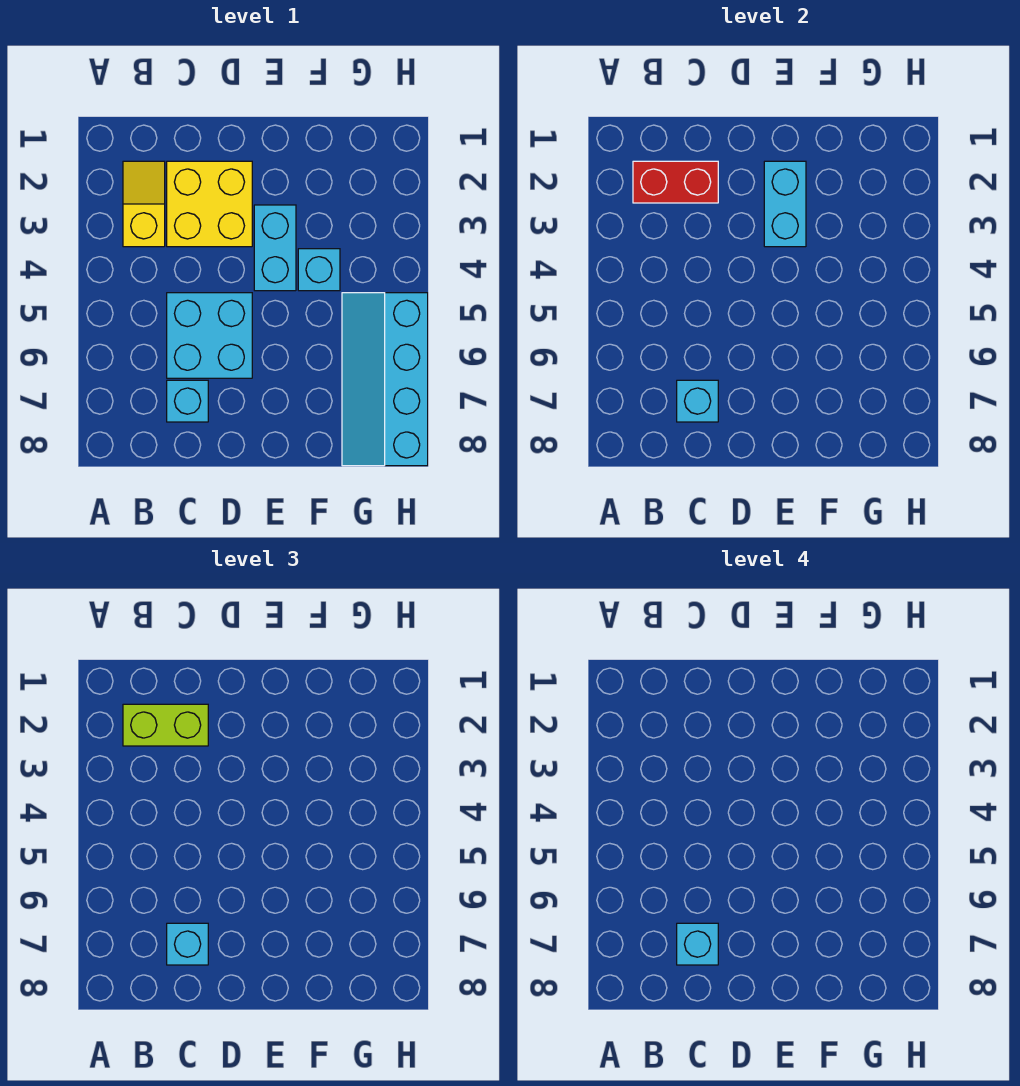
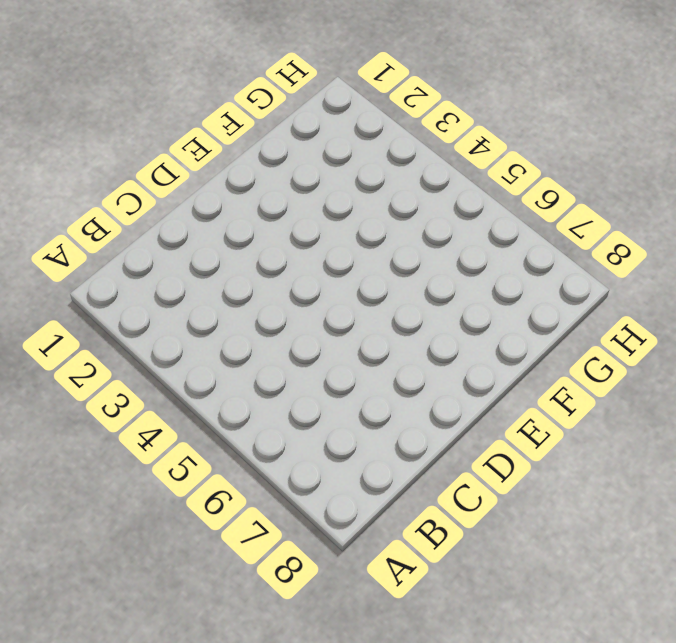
none -> yellow 1x2 slope [123,161,165,247]
none -> yellow 2x2 brick [167,161,252,247]
none -> cyan 2x2 brick [167,293,252,378]

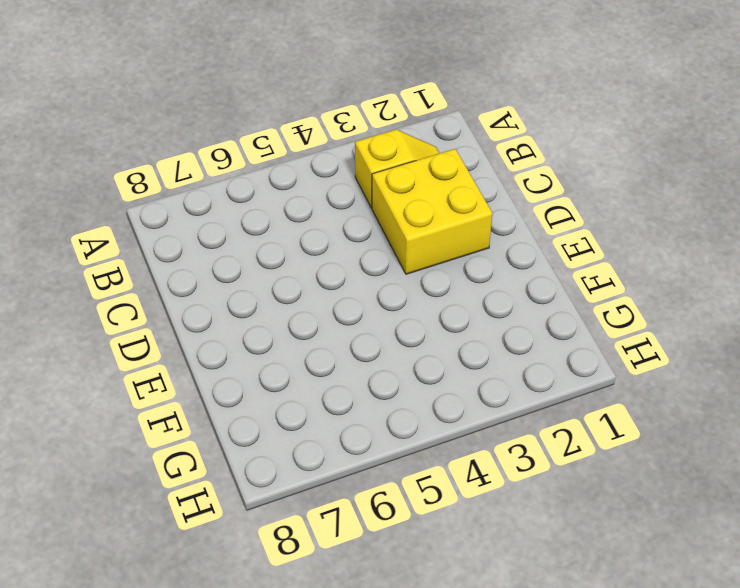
none -> cyan 2x2 brick [167,293,252,378]
none -> cyan 1x1 brick [167,380,208,422]
none -> cyan 1x2 brick [254,205,296,291]

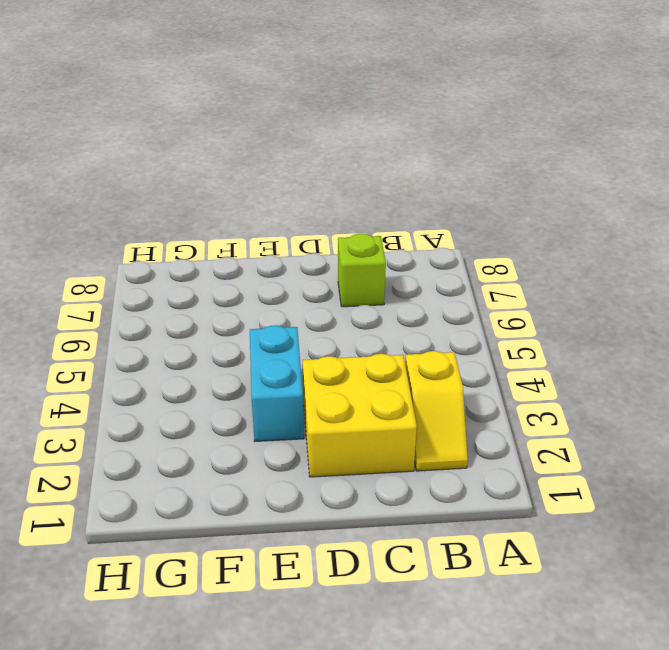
lime 1x1 brick [338,234,386,307] -> cyan 1x1 brick [167,380,208,422]
none -> cyan 2x2 brick [167,293,252,378]
none -> cyan 1x1 brick [298,249,340,291]
none -> cyan 2x4 slope [342,293,428,466]

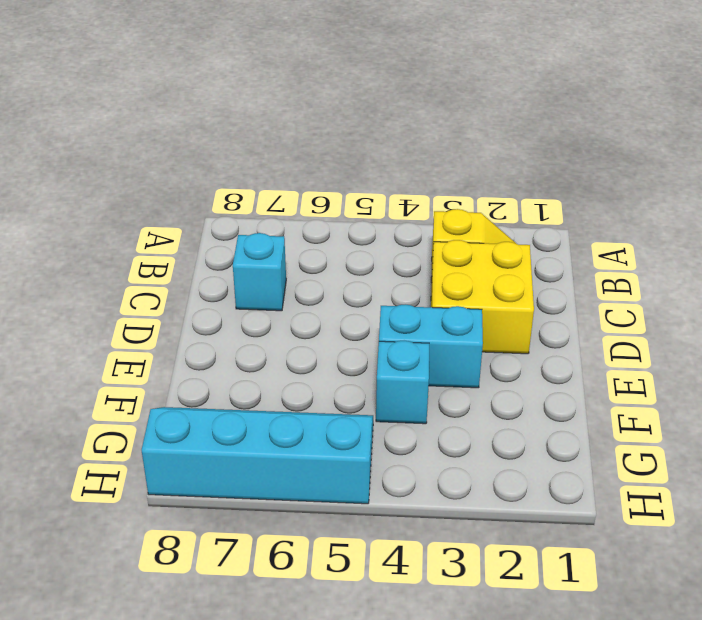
none -> cyan 2x2 brick [167,293,252,378]
none -> red 1x2 brick [633,161,718,203]
none -> cyan 1x1 brick [677,380,718,422]

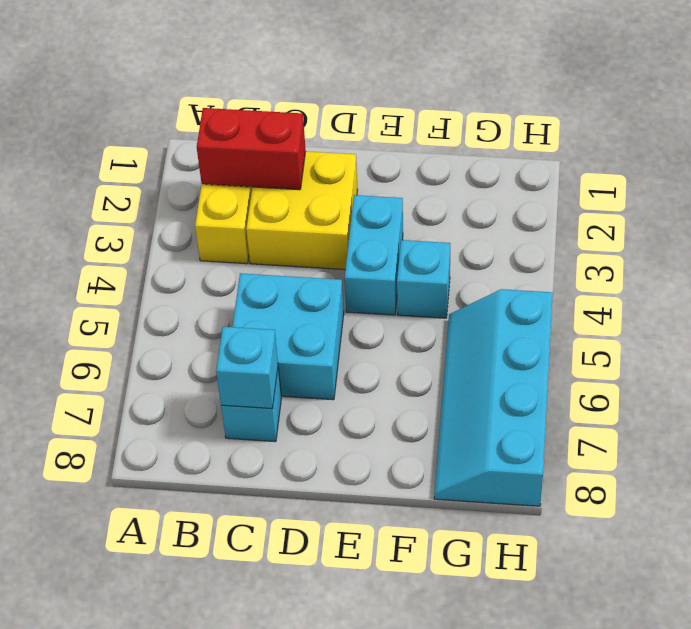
none -> cyan 1x2 brick [764,161,806,247]
none -> lime 1x2 brick [123,704,208,746]
none -> cyan 1x1 brick [167,923,208,965]

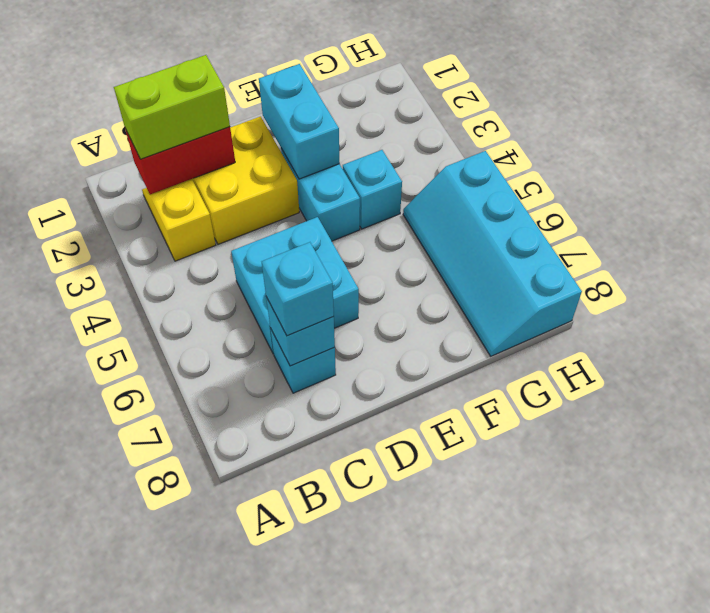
none -> cyan 1x1 brick [677,923,718,965]

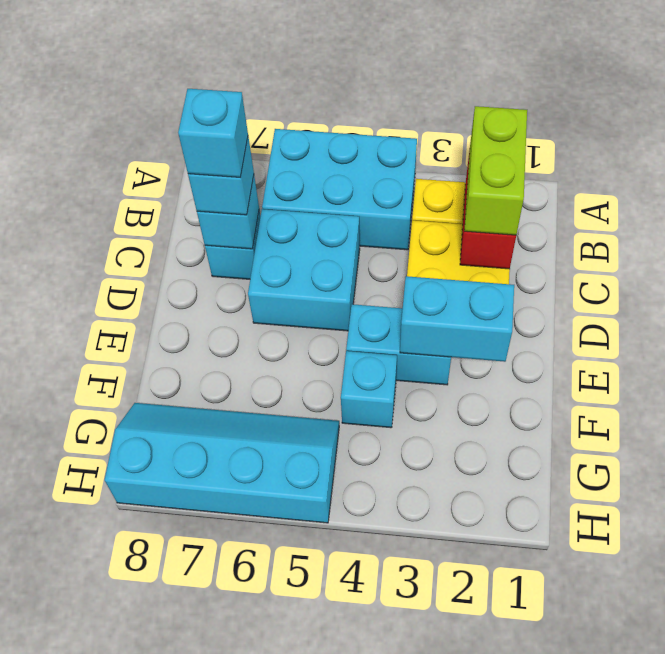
cyan 2x3 brick [262,129,417,250] -> none

